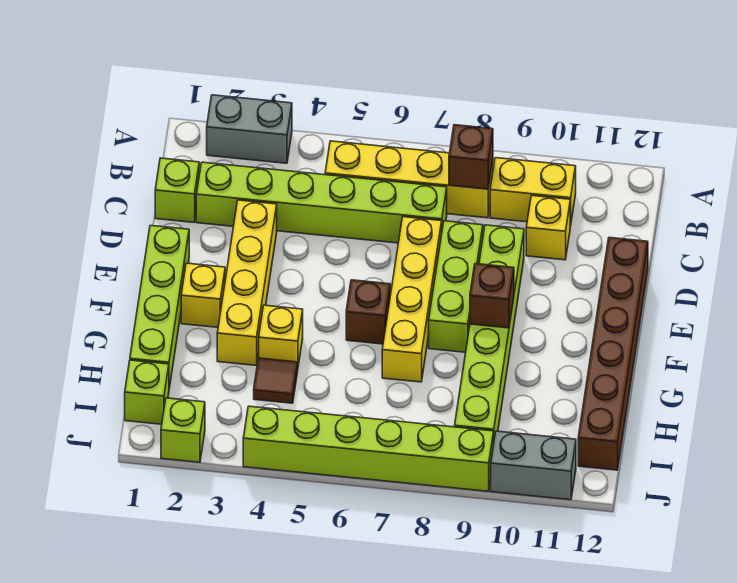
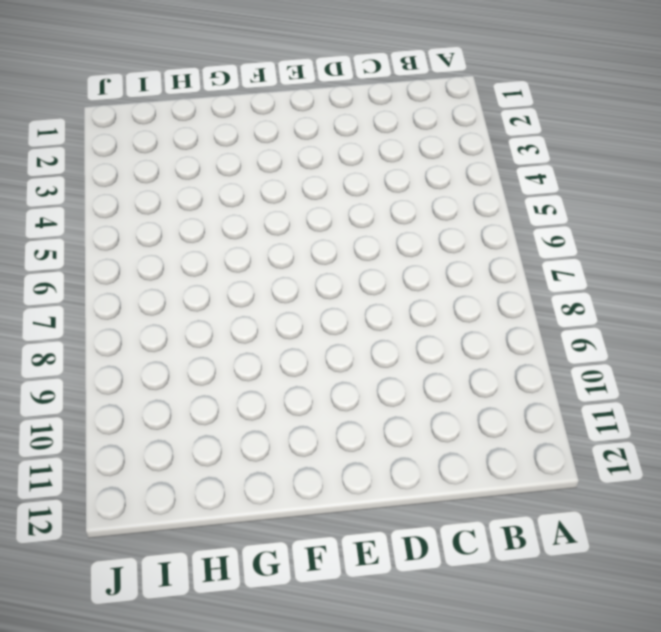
none -> grey 1x2 brick [207,95,292,163]
none -> yellow 1x4 brick [325,141,493,218]
none -> yellow 1x2 brick [490,158,576,226]

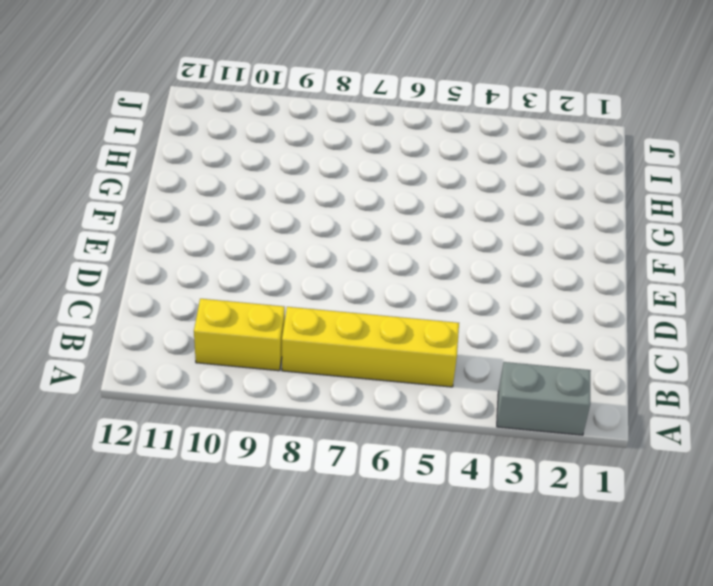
none -> lime 1x1 brick [155,158,199,222]
none -> lime 1x6 brick [196,162,447,243]
none -> yellow 1x1 brick [526,195,570,260]

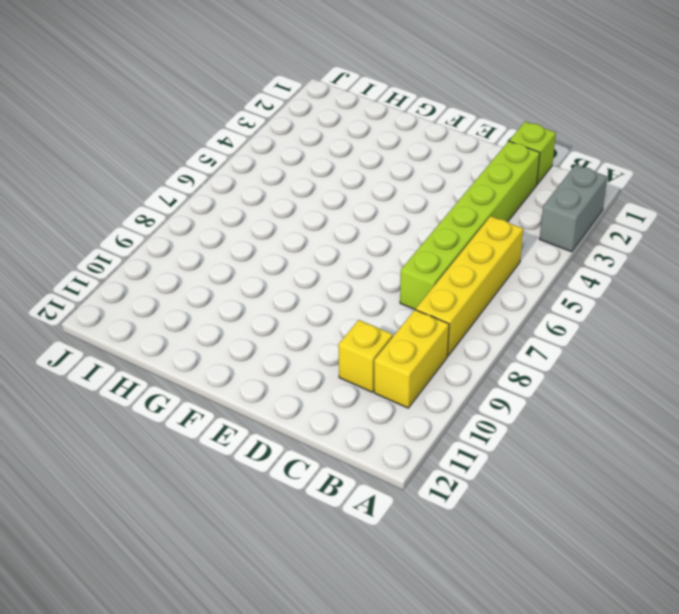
none -> yellow 1x4 brick [217,200,277,365]
none -> yellow 1x4 brick [382,217,442,382]
none -> lime 1x3 brick [429,221,483,352]

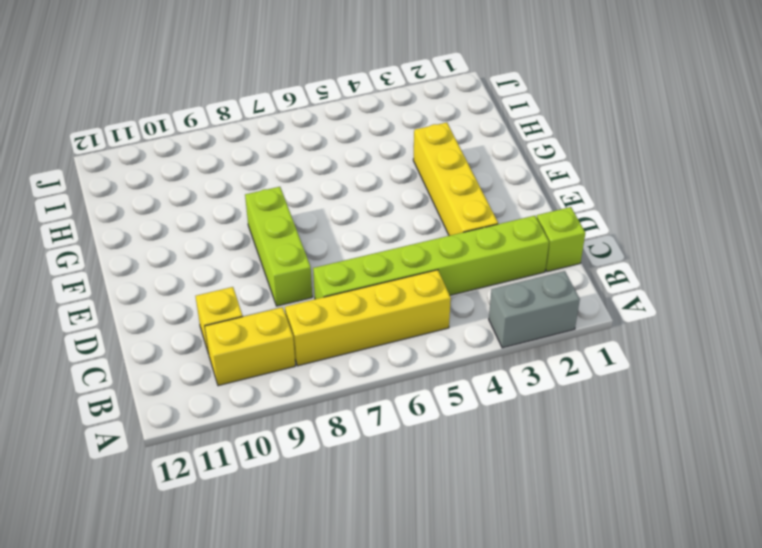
none -> yellow 1x4 brick [382,217,442,382]
none -> lime 1x6 brick [455,225,524,439]
none -> brown 1x6 brick [578,238,648,470]

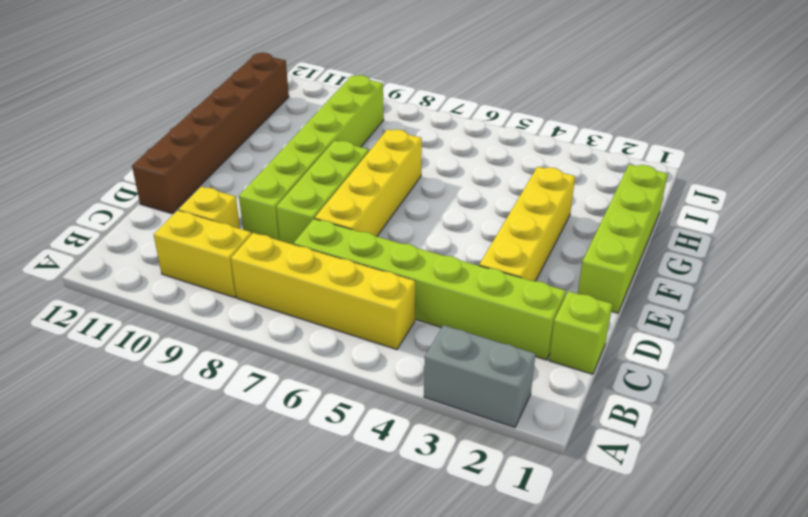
none -> yellow 1x1 brick [181,263,225,327]
none -> brown 1x1 brick [346,280,390,344]
none -> yellow 1x1 brick [259,305,303,366]

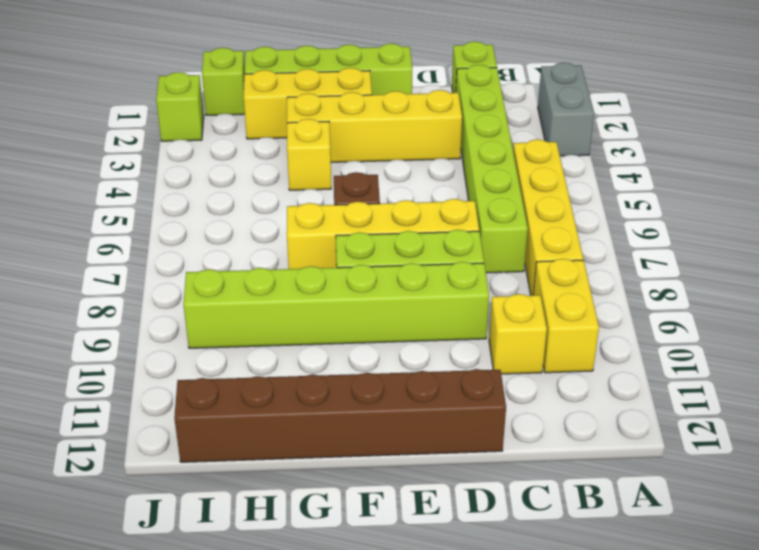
yellow 1x3 brick [244,68,372,139] -> yellow 1x1 brick [181,263,225,327]
none -> brown 1x1 tile [254,358,298,403]
none -> lime 1x6 brick [243,406,494,491]
none -> grey 1x2 brick [491,431,576,500]

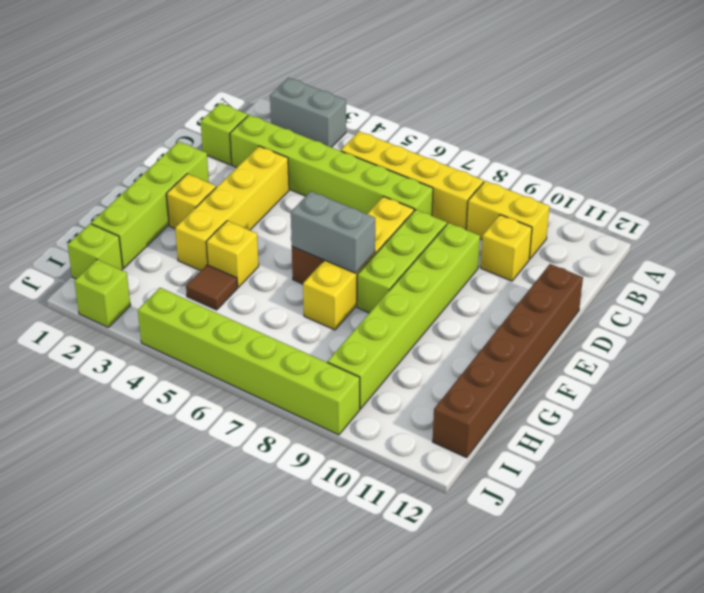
grey 1x2 brick [291,191,375,273] -> grey 1x2 brick moved to [491,431,576,500]
none -> brown 1x1 brick [449,125,493,189]
none -> brown 1x1 brick [470,264,514,328]

